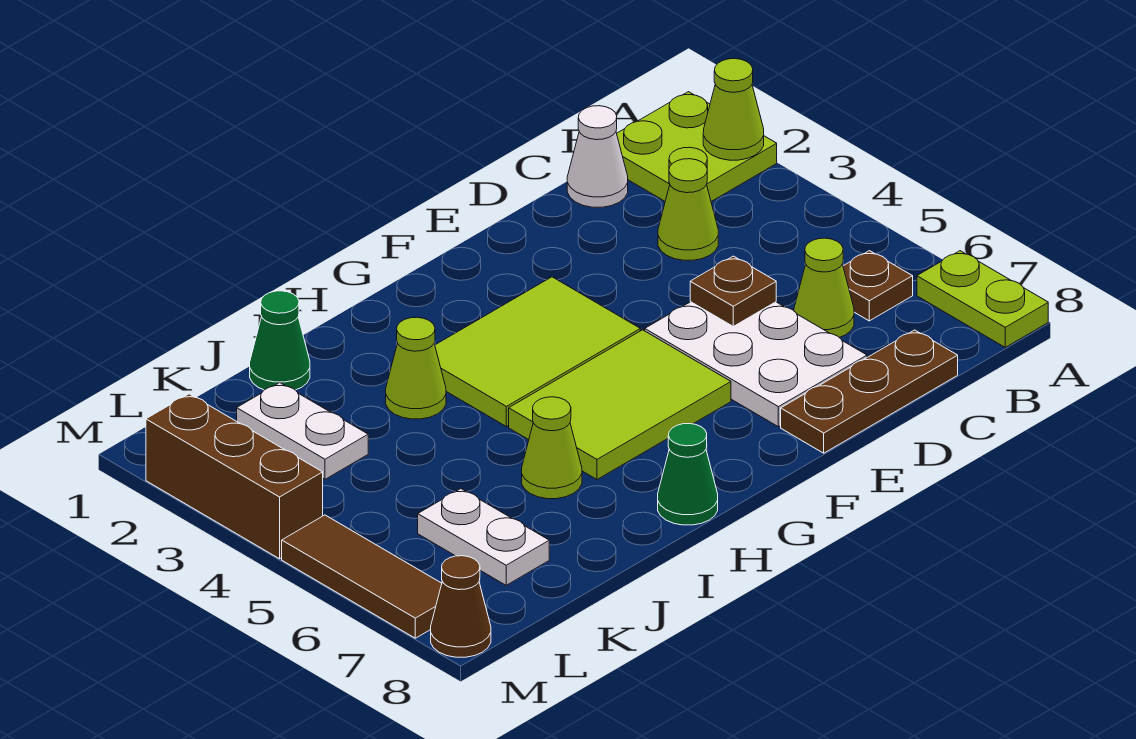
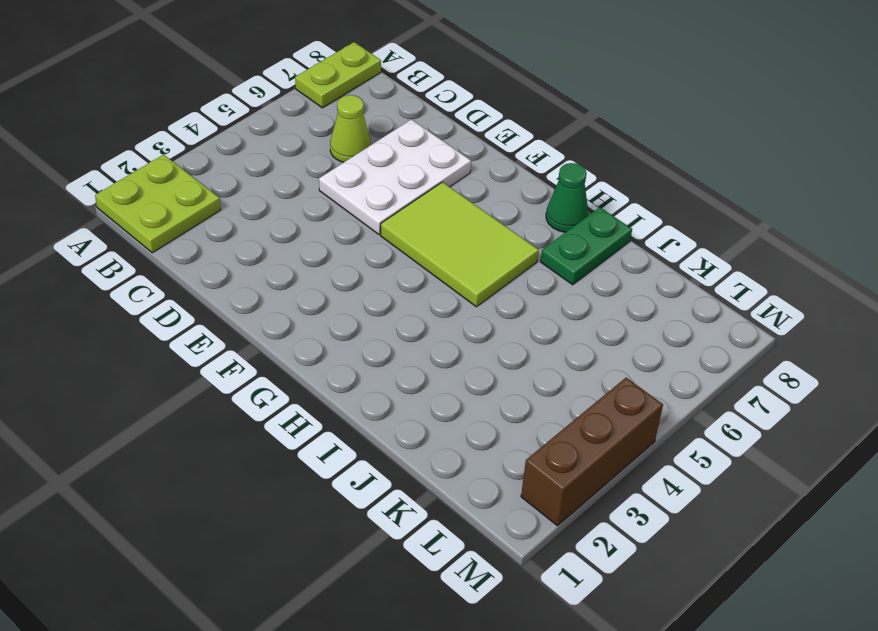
green 1x2 plate [540,207,632,285] -> none
none -> brown 1x1 plate [843,251,913,321]
none -> white 1x1 cone [567,106,628,207]
none -> lime 1x1 cone [658,159,718,260]

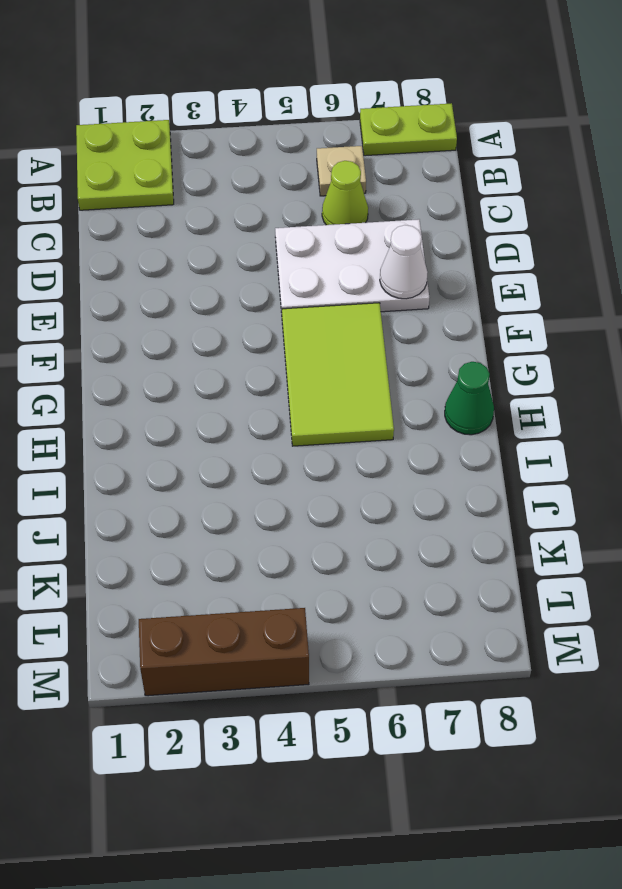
tan 1x1 plate [317,146,366,196] -> brown 1x1 plate [843,251,913,321]
white 1x1 cone [380,225,428,299] -> white 1x1 cone moved to [567,106,628,207]
none -> lime 1x1 cone [658,159,718,260]
none -> brown 1x3 plate [781,330,958,453]
none -> lime 2x3 tile [435,277,640,427]

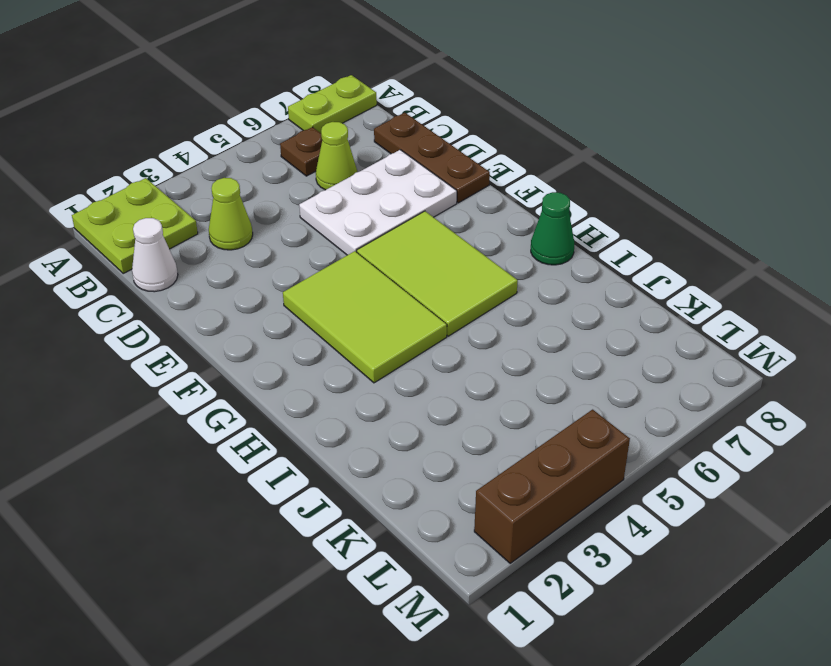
none -> lime 1x1 cone [386,317,446,419]
none -> lime 1x1 cone [522,397,582,499]
none -> green 1x1 cone [250,291,310,390]

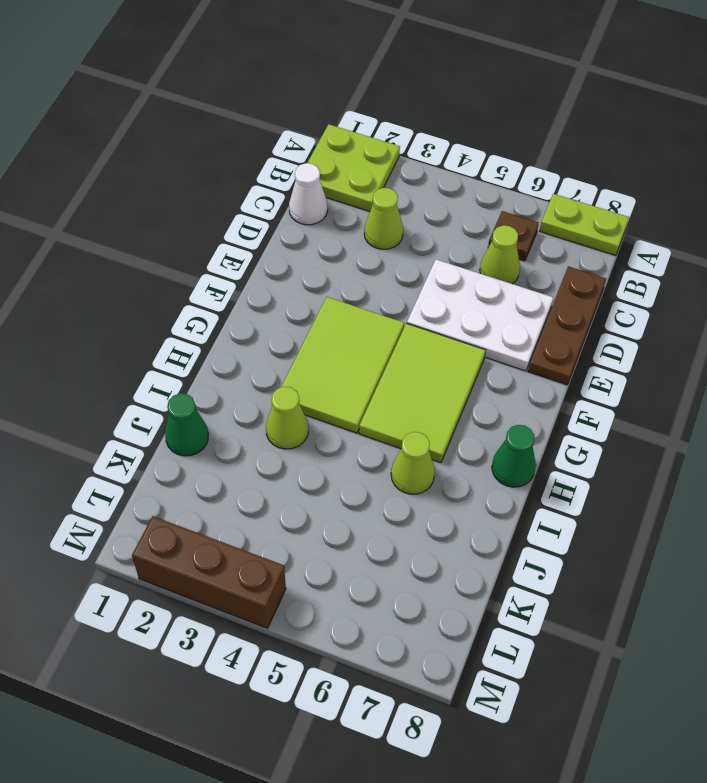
none -> white 1x2 plate [237,383,368,479]
none -> white 1x2 plate [418,489,549,585]
none -> brown 1x3 tile [282,515,442,638]

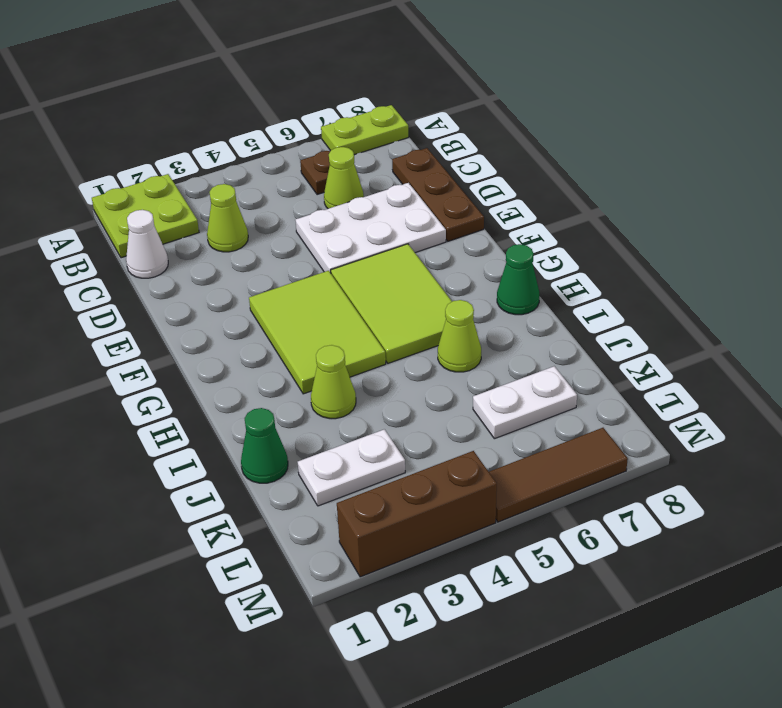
none -> brown 1x1 cone [431,556,491,657]
none -> lime 1x1 cone [703,59,764,160]
none -> brown 1x1 plate [690,256,776,326]

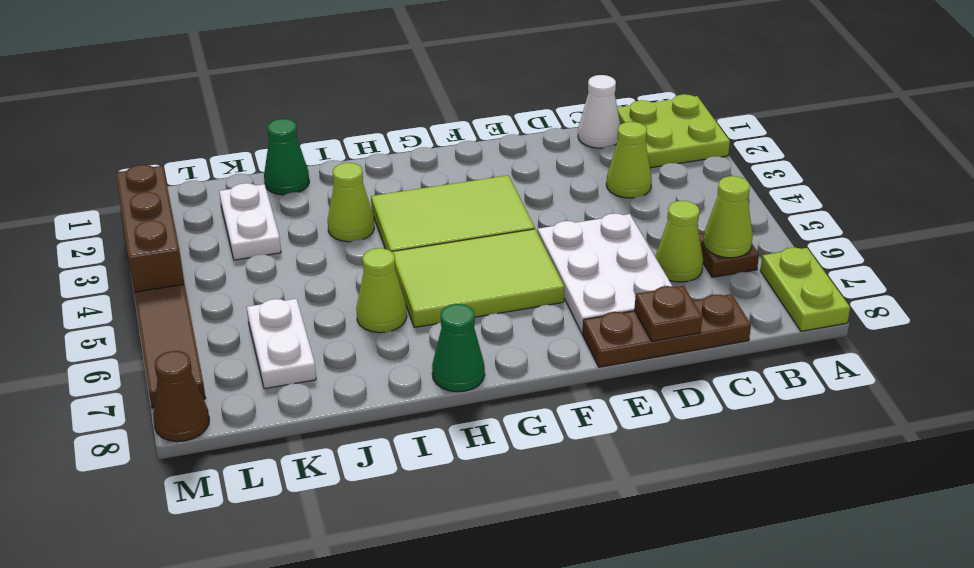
lime 1x1 cone [703,176,753,258] -> lime 1x1 cone moved to [703,59,764,160]
brown 1x1 plate [634,286,702,341] -> brown 1x1 plate moved to [690,256,776,326]

